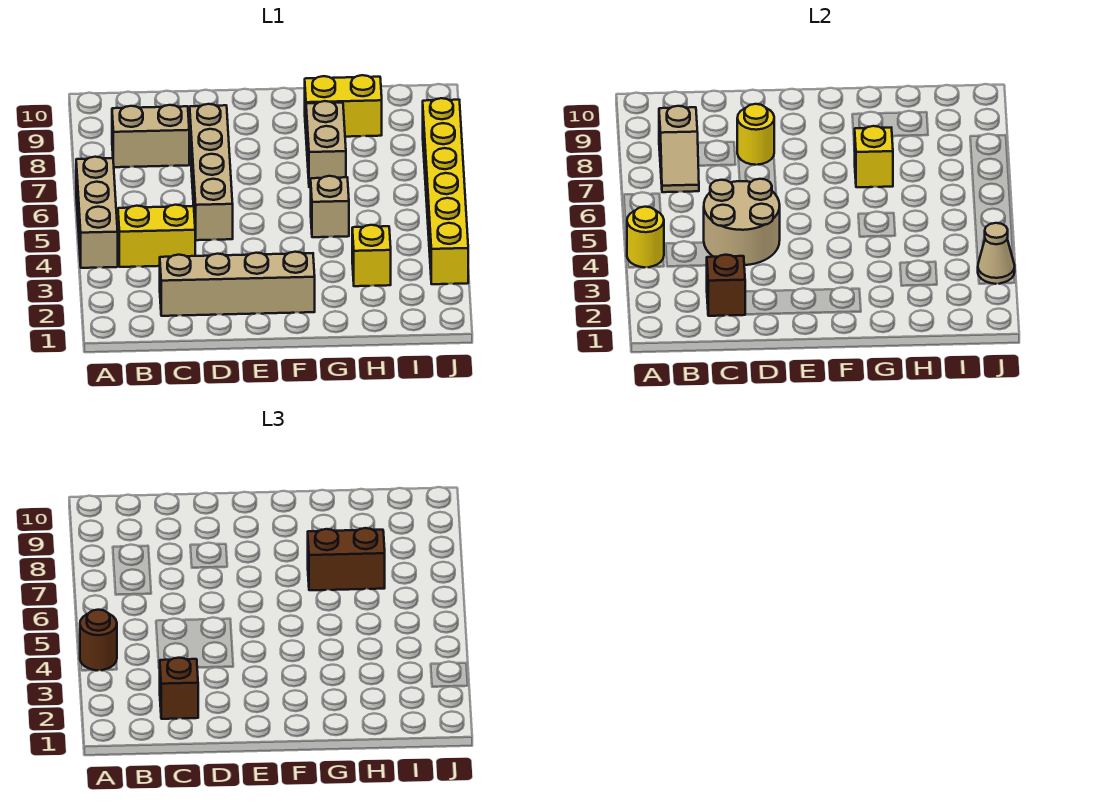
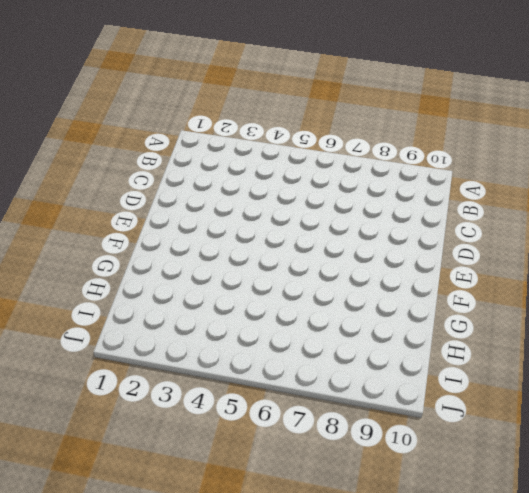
none -> tan 1x3 brick [76,157,118,268]
none -> yellow 1x2 brick [118,205,195,267]
none -> tan 1x2 brick [112,105,189,167]

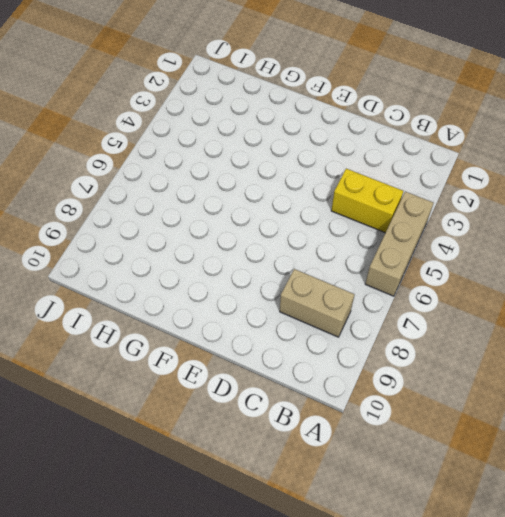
none -> tan 1x4 brick [160,252,315,316]
none -> tan 1x4 brick [190,104,233,240]
none -> tan 1x1 brick [311,176,349,237]

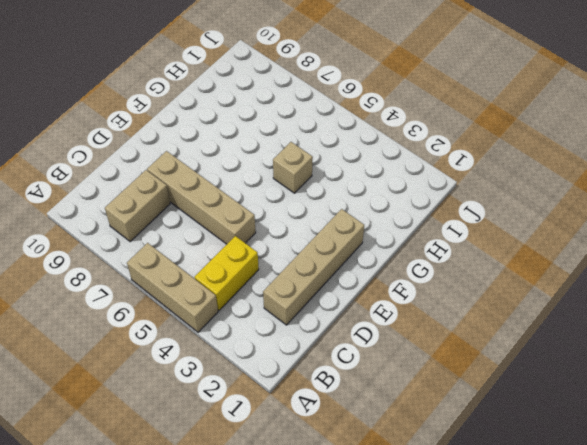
none -> tan 1x2 brick [306,101,346,187]
none -> yellow 1x2 brick [305,75,382,137]
none -> yellow 1x1 brick [352,225,391,286]

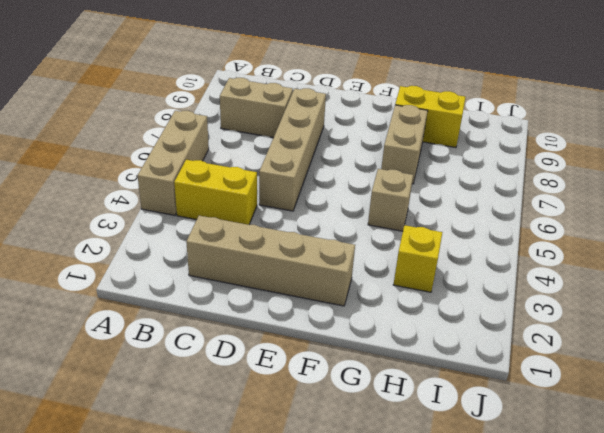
none -> yellow 1x6 brick [423,98,468,284]
none -> yellow 1x1 round brick [627,207,664,268]
none -> tan 1x2 slope [659,106,699,192]

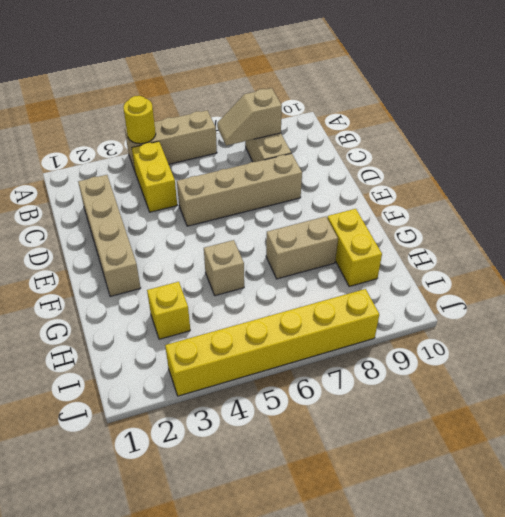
none -> brown 1x1 brick [706,255,746,316]
none -> tan 2x2 round brick [704,179,780,265]
none -> yellow 1x1 round brick [737,104,774,165]

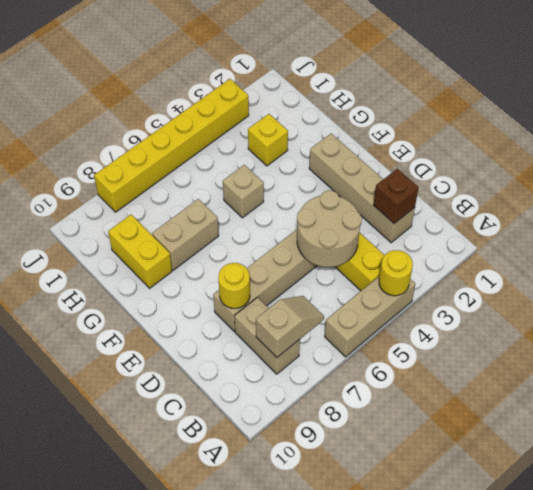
none -> yellow 1x1 brick [855,126,893,187]
none -> tan 1x1 cone [978,223,1015,284]
none -> brown 1x1 round brick [80,610,117,671]

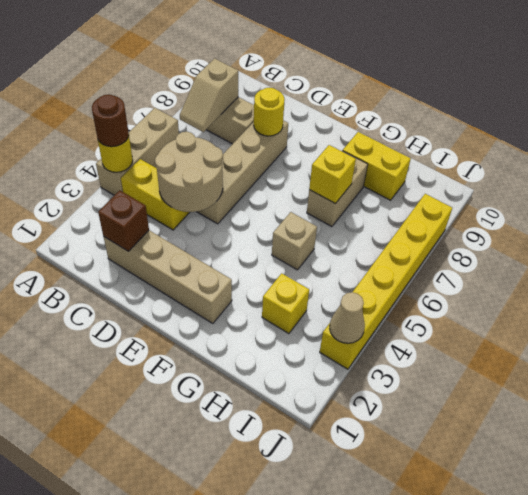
none -> brown 1x1 brick [159,658,198,719]
none -> brown 1x2 brick [308,528,385,590]

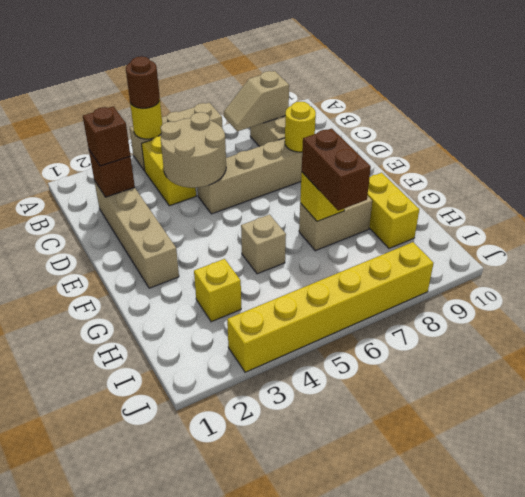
none -> tan 1x1 cone [978,223,1015,284]

